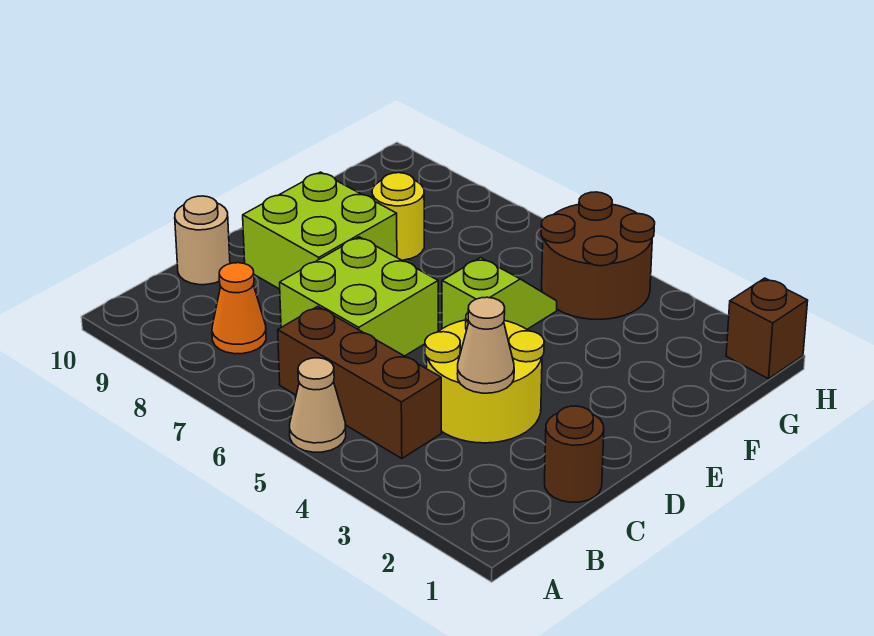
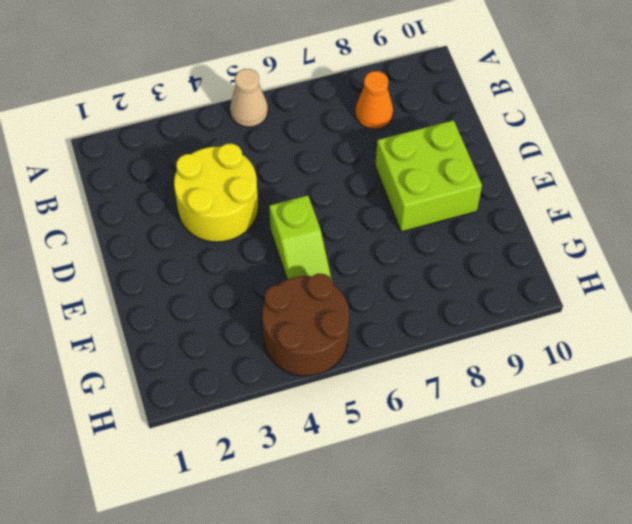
none -> brown 1x3 brick [278,306,441,459]
none -> brown 1x1 round brick [545,406,604,502]
none -> lime 2x2 brick [280,237,438,356]

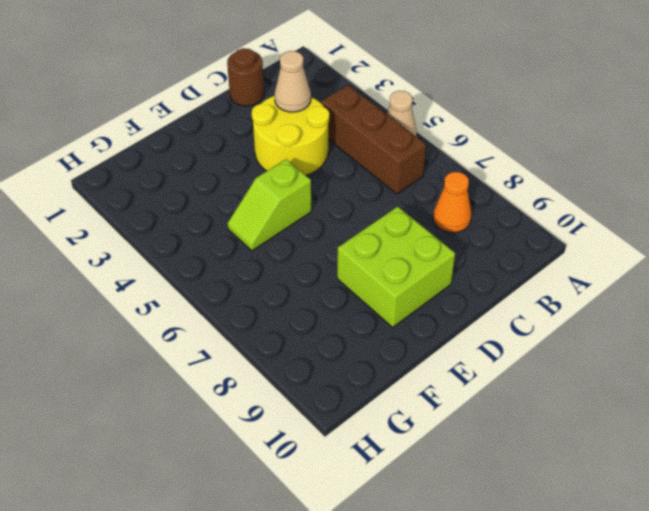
none -> lime 2x2 brick [280,237,438,356]
none -> tan 1x1 round brick [175,196,230,285]
none -> yellow 1x1 round brick [372,173,424,260]

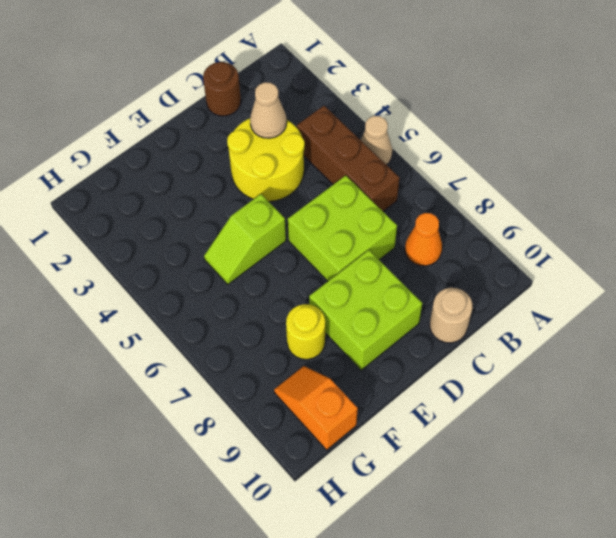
orange 1x2 slope [274,366,358,450] -> none
none -> brown 2x2 round brick [541,192,655,319]
none -> brown 1x1 brick [726,278,808,379]

